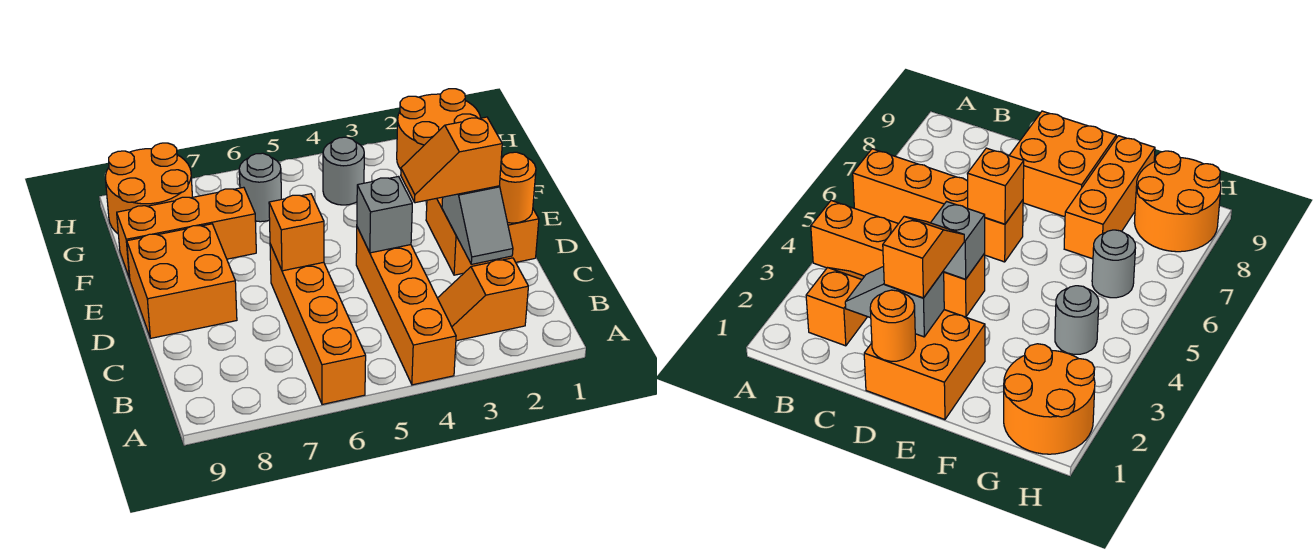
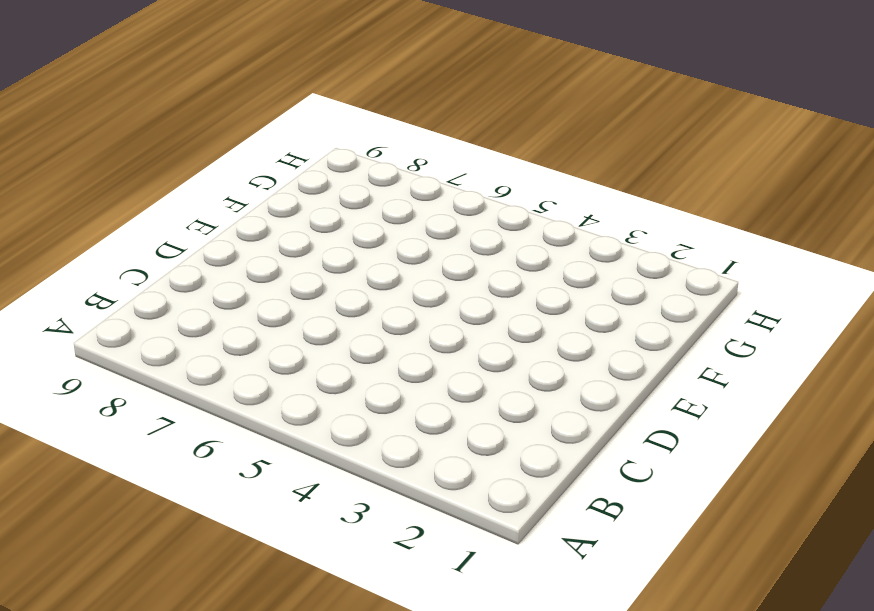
none -> orange 1x4 brick [356,227,456,385]
none -> orange 1x4 brick [270,244,366,404]
none -> orange 1x2 slope [438,258,528,341]

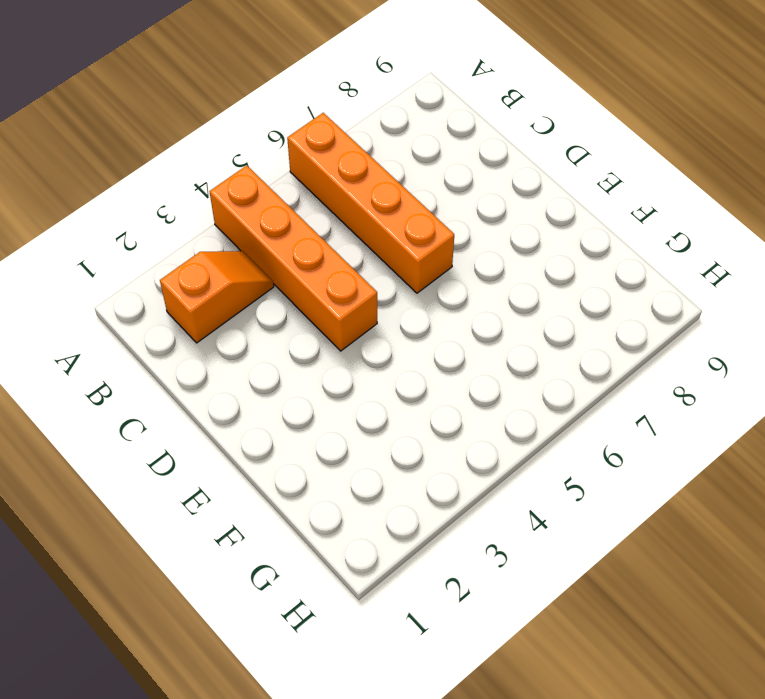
none -> orange 2x2 brick [426,197,539,275]
none -> orange 2x2 brick [127,224,237,338]
none -> orange 1x3 brick [117,187,256,279]

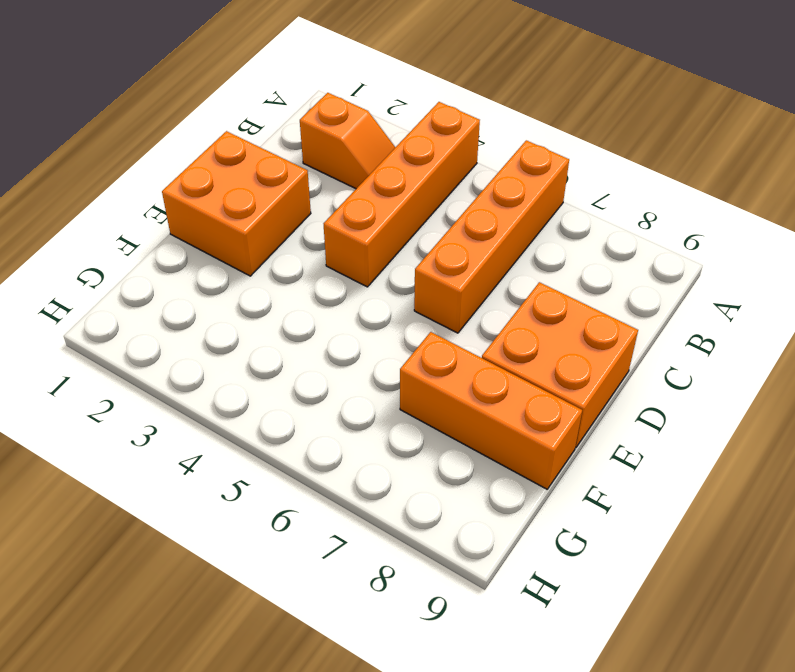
none -> orange 2x2 round brick [397,89,481,169]
none -> grey 1x1 round brick [323,137,364,205]
none -> grey 1x1 round brick [239,153,281,222]

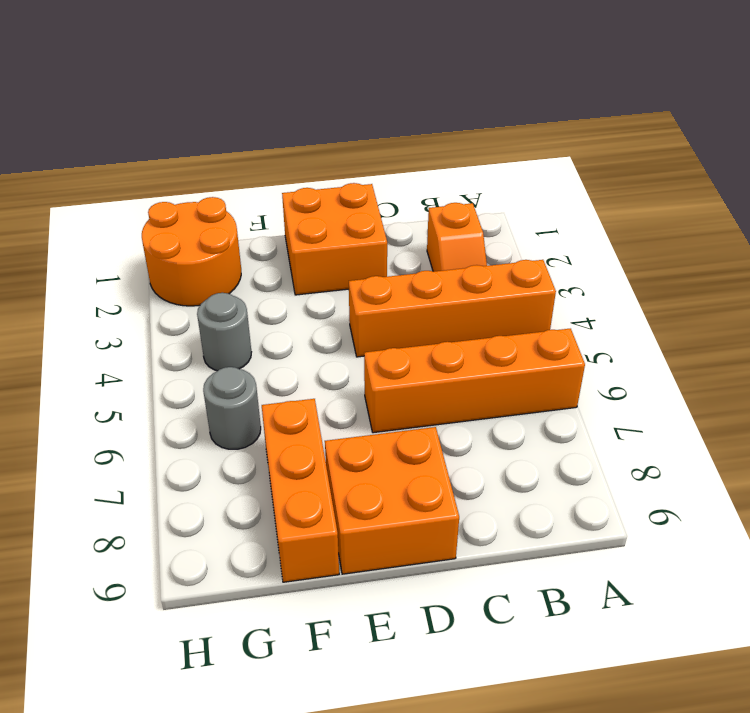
none -> orange 2x2 round brick [105,143,192,233]
none -> grey 1x2 slope [442,186,513,264]
none -> orange 1x1 round brick [499,152,536,223]

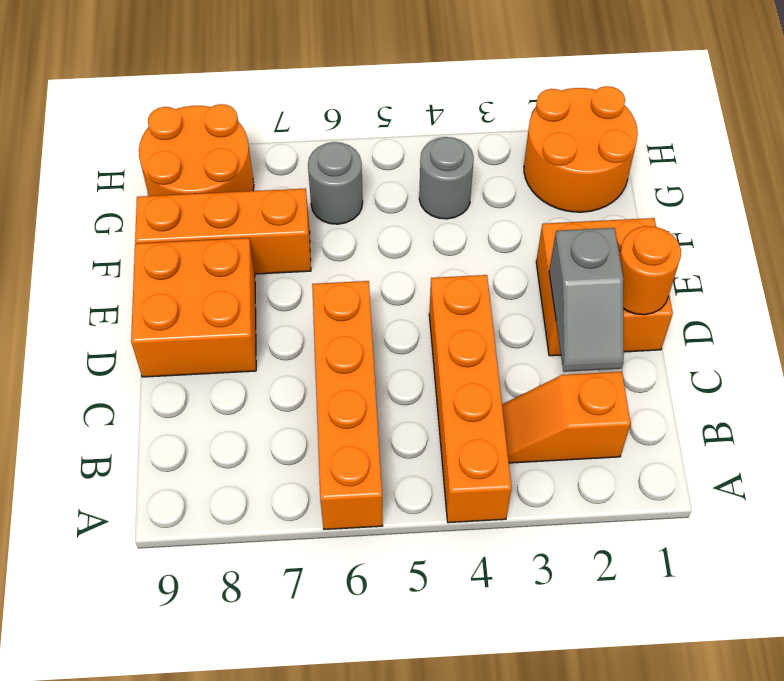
none -> grey 1x1 brick [357,177,412,253]
none -> orange 1x1 brick [269,194,324,271]
none -> orange 1x2 slope [401,117,502,203]

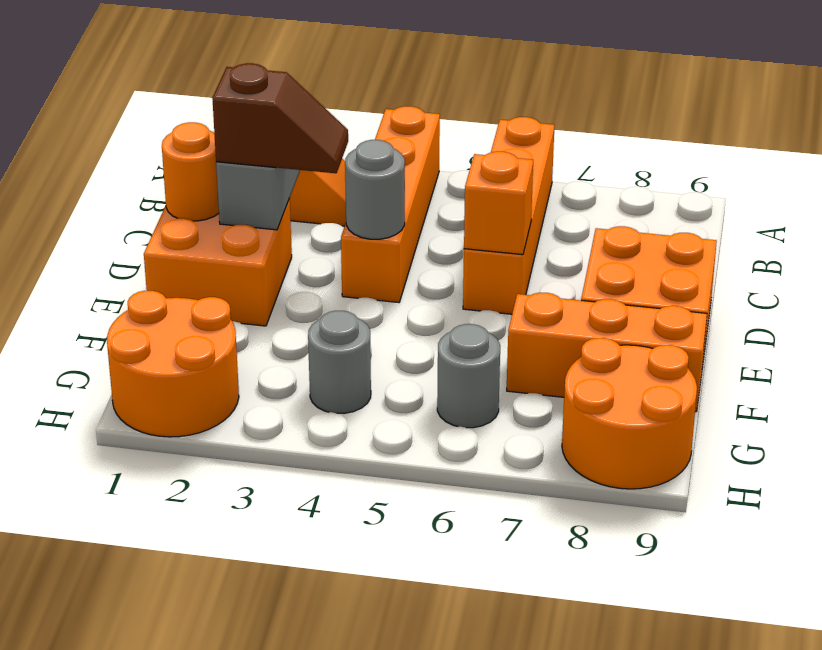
brown 1x2 slope [212,63,348,173] -> orange 1x2 slope [401,117,502,203]
grey 1x1 round brick [345,140,405,239] -> grey 1x1 brick [357,177,412,253]

